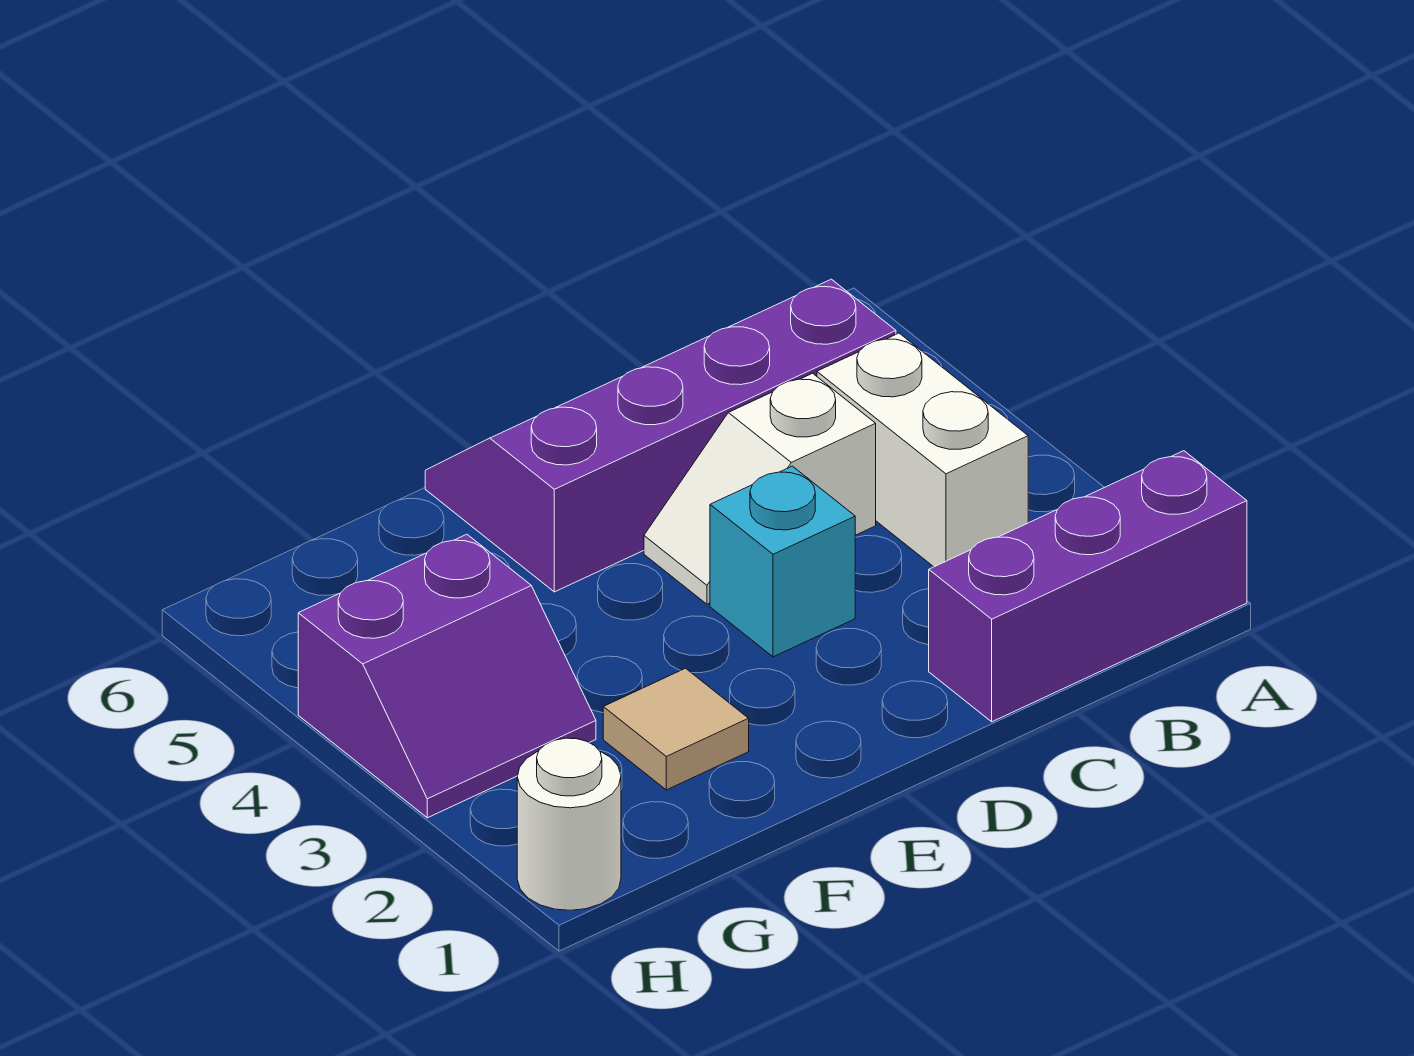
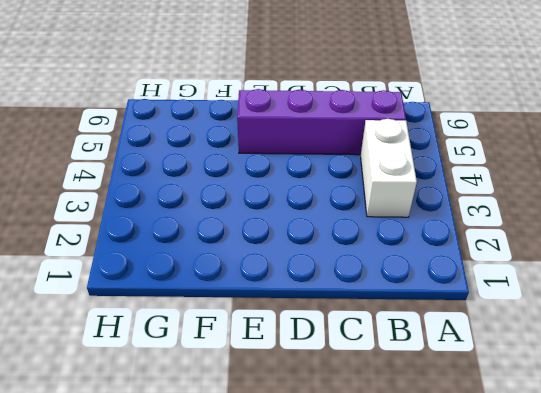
none -> purple 1x3 brick [929,451,1247,722]
none -> white 1x2 slope [644,373,876,604]

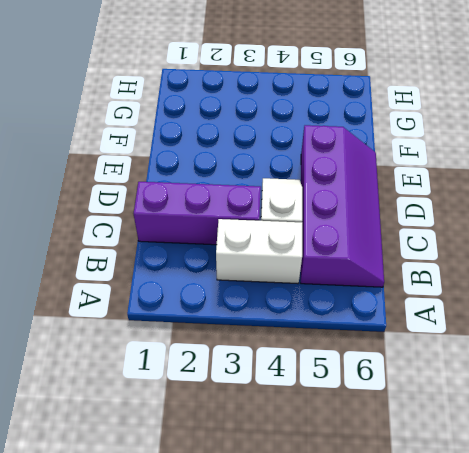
purple 1x3 brick [134,182,261,245] -> purple 1x3 brick turned to [929,451,1247,722]
none -> cyan 1x1 brick [710,466,855,657]
none -> tan 1x1 tile [603,668,749,790]

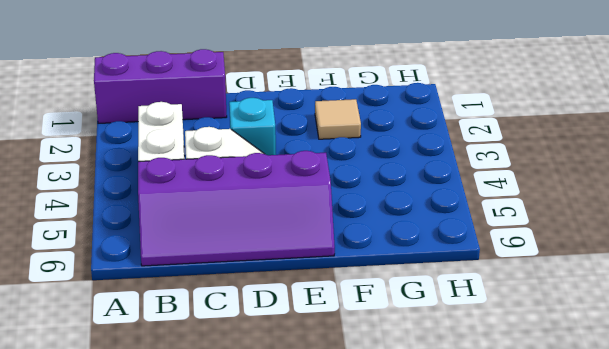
none -> purple 2x2 slope [298,534,596,818]
none -> white 1x1 round brick [517,738,621,910]

